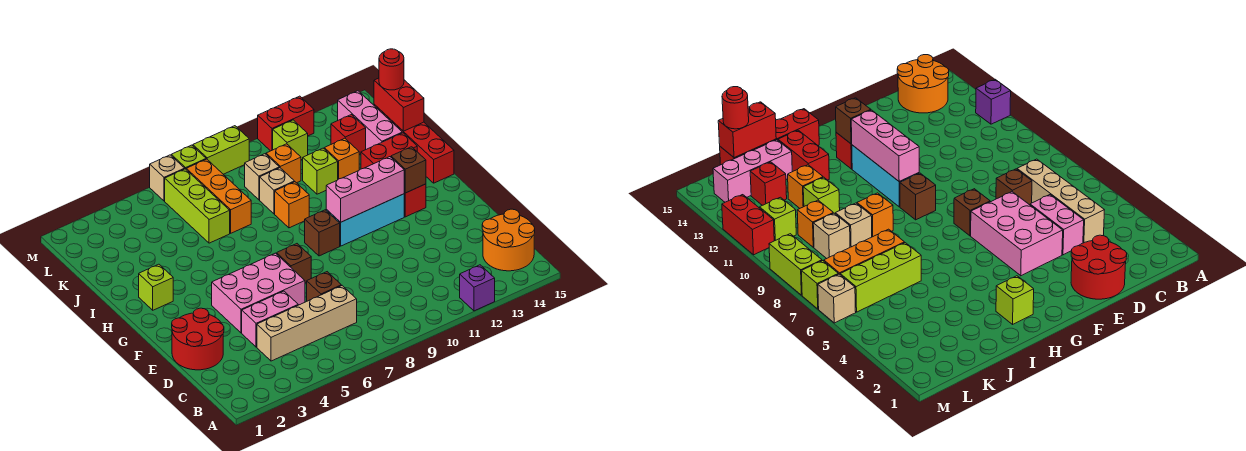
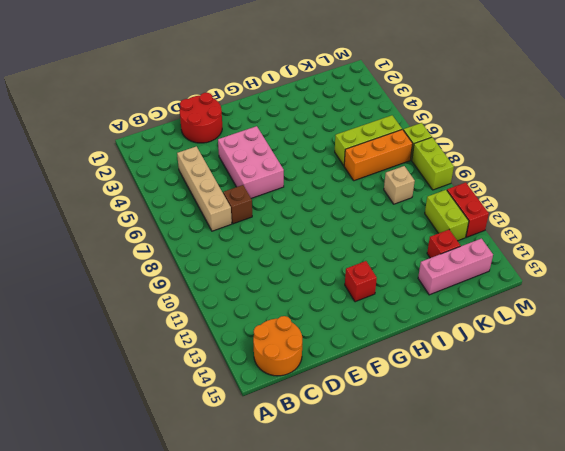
lime 1x2 brick [425,190,469,241] -> lime 1x1 brick [273,120,308,160]
none -> purple 1x1 brick [460,265,495,311]
none -> pink 1x2 brick [242,291,298,347]
none -> brown 1x1 brick [277,244,311,283]
none -> brown 1x1 brick [305,210,340,256]

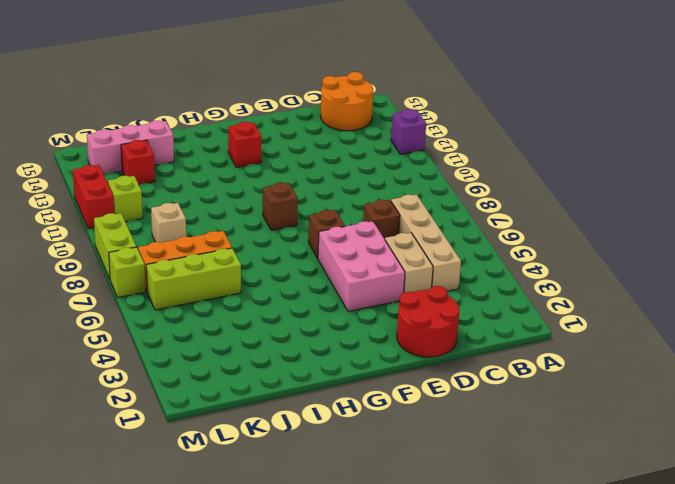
tan 1x2 brick [385,233,433,292] -> pink 1x2 brick [242,291,298,347]
none -> cyan 1x3 brick [326,194,404,246]
none -> lime 1x1 brick [139,264,173,310]
none -> red 1x4 brick [374,105,454,183]
none -> orange 1x1 brick [275,182,309,228]

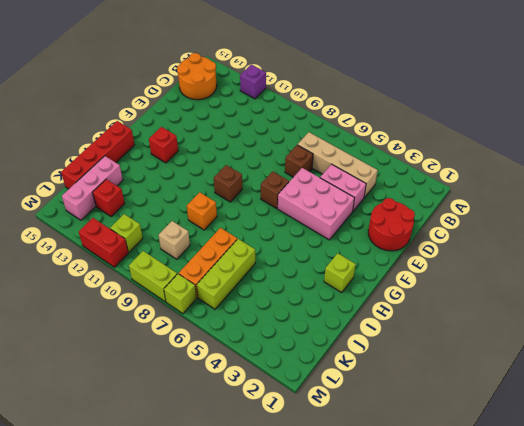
none -> cyan 1x3 brick [326,194,404,246]
none -> red 1x2 brick [361,133,417,169]
none -> tan 1x1 brick [260,168,294,214]
none -> lime 1x1 brick [303,148,338,194]

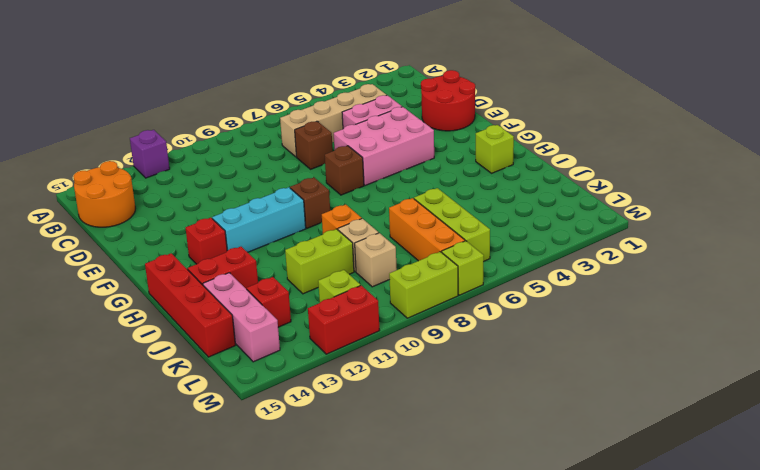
lime 1x2 brick [285,229,354,294] -> lime 1x1 brick [303,148,338,194]
none -> orange 1x1 brick [324,138,359,179]
none -> orange 1x1 brick [266,144,301,183]
none -> tan 1x1 brick [150,155,185,201]
none -> pink 1x3 brick [326,157,404,222]

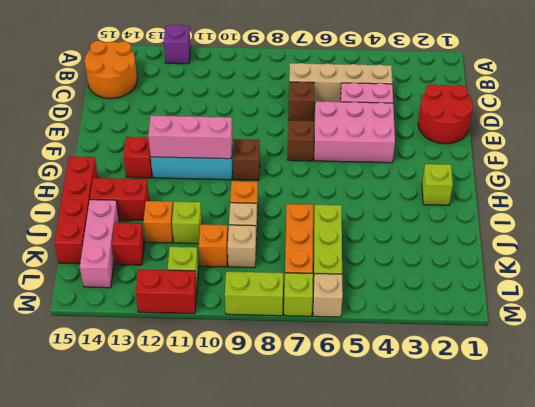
none -> brown 1x1 brick [391,147,426,193]
none -> red 1x2 brick [374,78,424,131]
none -> red 1x1 round brick [379,49,404,90]

